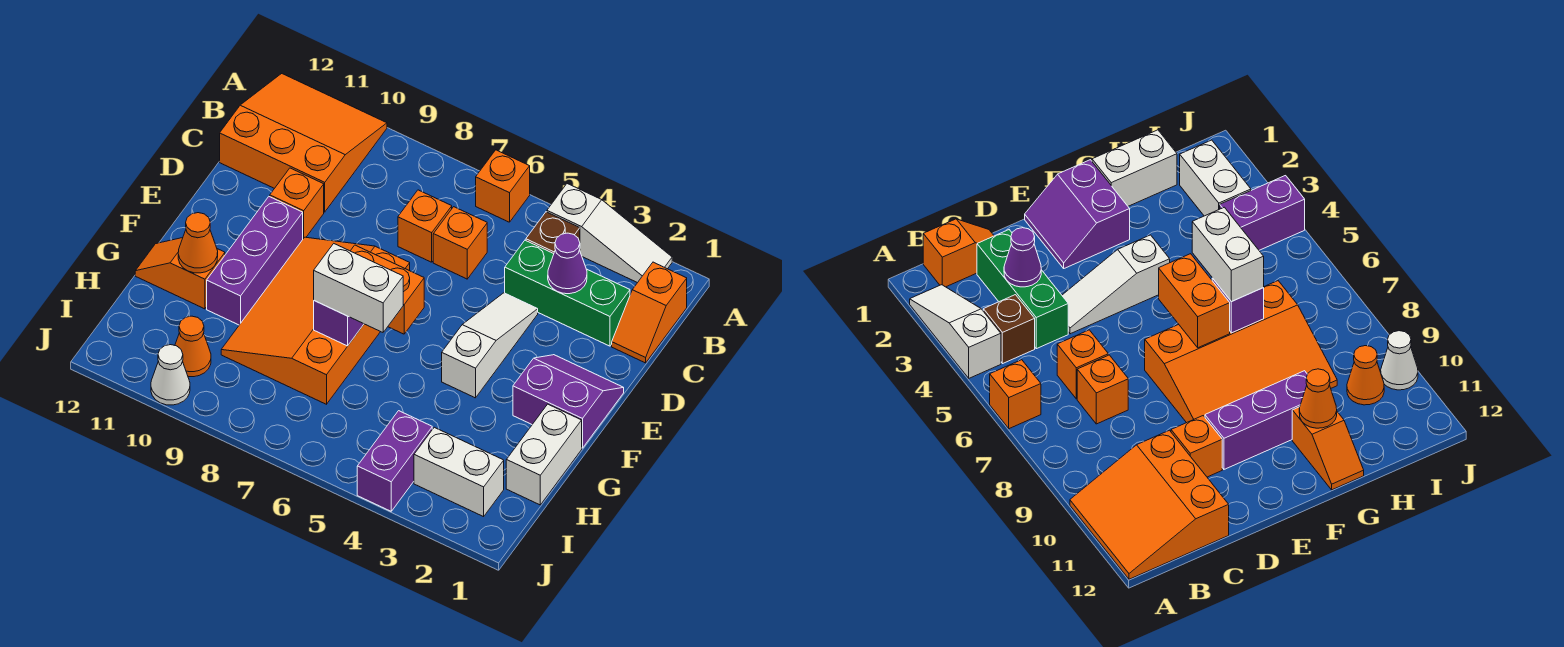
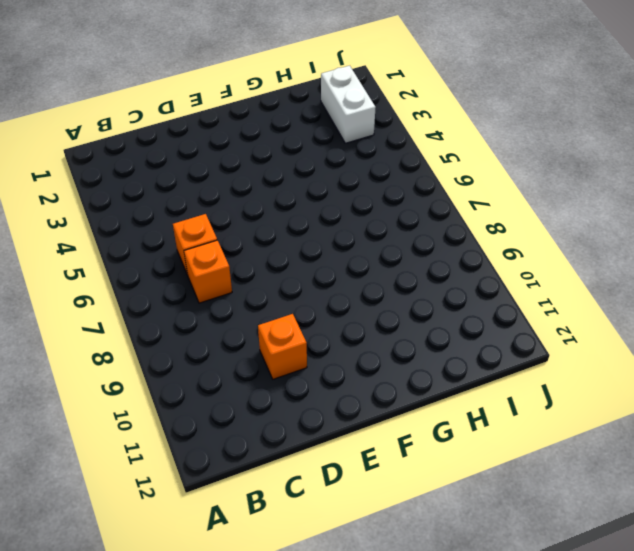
none -> white 1x3 slope [547,184,672,283]
none -> orange 1x1 brick [476,150,530,222]
none -> orange 3x3 slope [220,74,387,212]

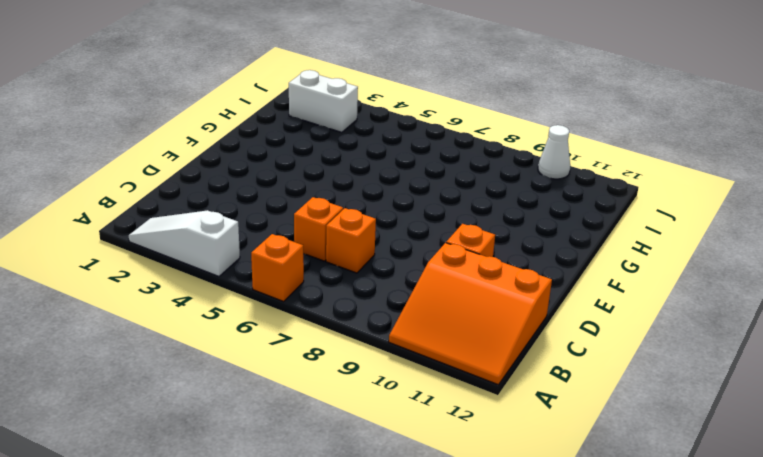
none -> orange 1x2 slope [612,262,687,363]
none -> brown 1x1 brick [526,212,580,254]
none -> green 1x3 brick [505,240,630,346]

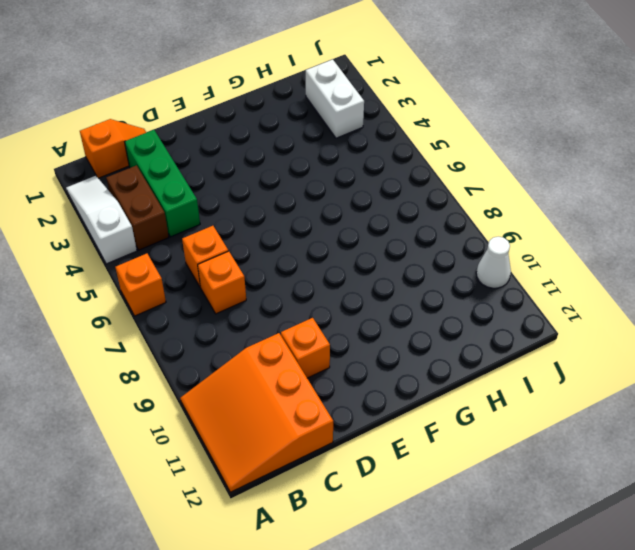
brown 1x2 brick [106,165,169,250] -> brown 1x1 brick [526,212,580,254]
none -> white 1x3 slope [442,293,538,398]
none -> purple 2x2 slope [513,355,624,448]
none -> orange 3x4 slope [221,237,410,404]

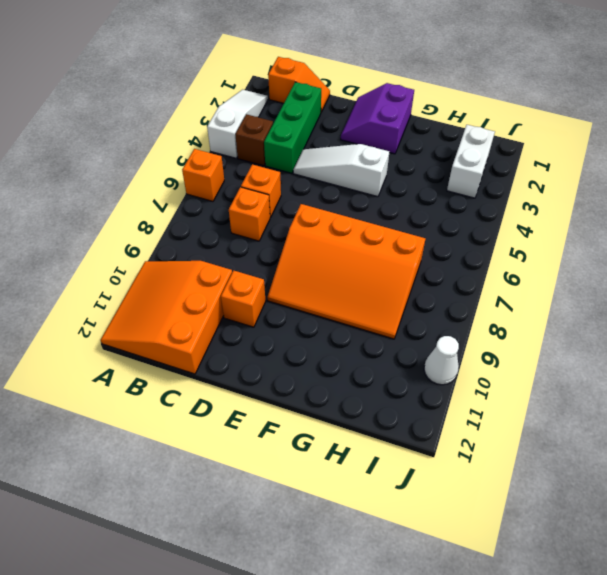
none -> purple 1x3 brick [207,196,303,325]
none -> white 1x2 brick [506,404,582,505]
none -> orange 1x2 slope [135,238,225,309]

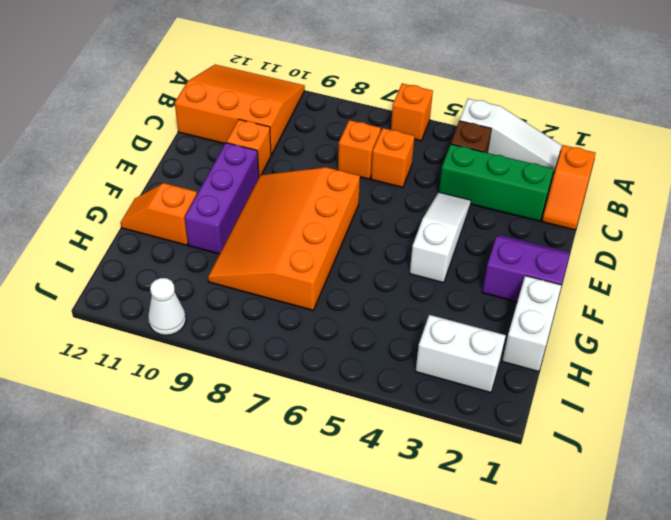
none -> purple 1x2 brick [357,411,432,511]
none -> orange 1x1 cone [175,316,211,377]
none -> purple 1x1 cone [548,233,587,294]

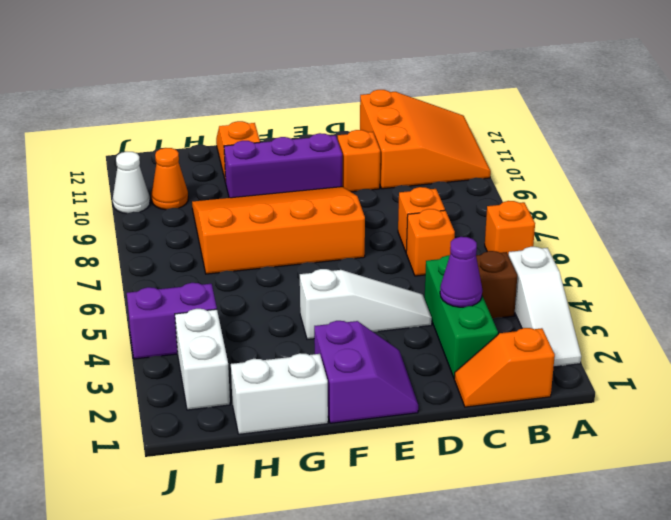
none -> orange 1x2 brick [351,245,424,334]
none -> purple 1x1 brick [314,301,364,346]
none -> orange 1x1 cone [178,213,218,273]

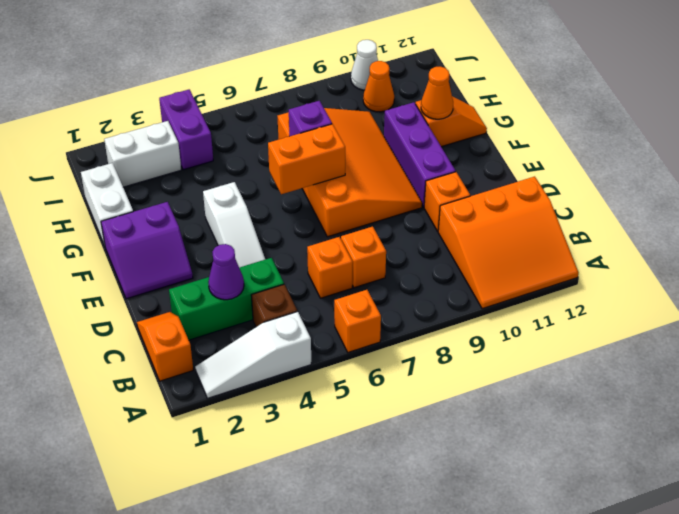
none -> white 1x2 brick [314,244,403,332]

